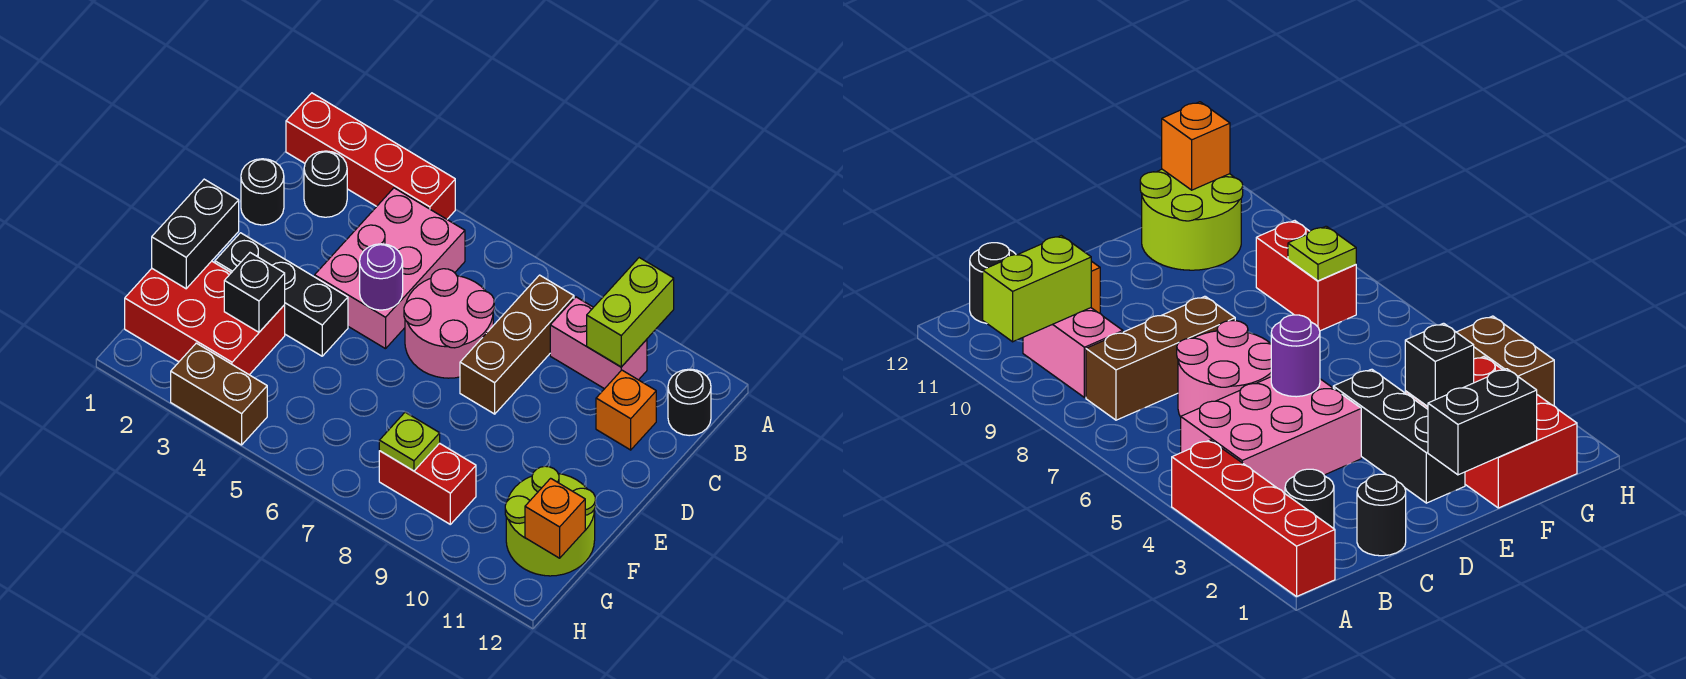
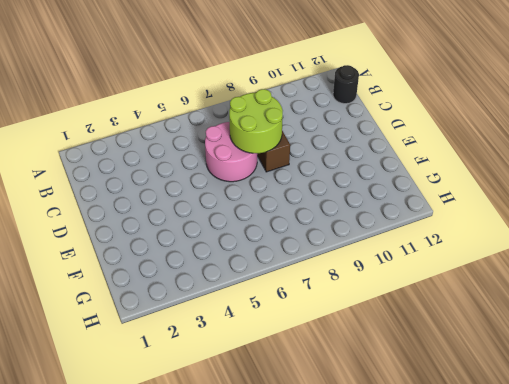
lime 2x2 round brick [229,89,283,153] -> lime 2x2 round brick moved to [505,466,595,576]
none -> red 1x4 brick [286,93,455,219]
none -> black 1x1 round brick [304,151,347,217]
none -> pink 2x3 brick [315,188,465,349]

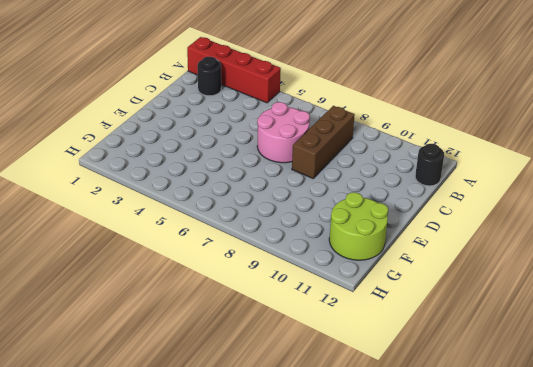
none -> pink 2x3 brick [315,188,465,349]
none -> pink 1x2 brick [550,297,647,389]
none -> black 1x1 round brick [241,159,284,225]

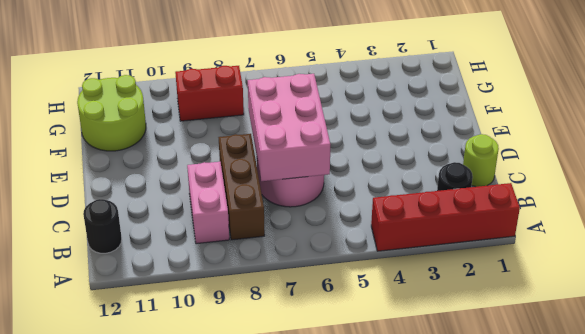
pink 1x2 brick [187,162,229,244] -> pink 1x2 brick turned to [550,297,647,389]
lime 1x1 round brick [463,134,499,187] -> black 1x1 round brick [241,159,284,225]
pink 2x3 brick [248,74,330,181] -> pink 2x3 brick moved to [315,188,465,349]
none -> orange 1x1 brick [596,370,656,450]
none -> black 1x3 brick [215,233,348,356]
none -> red 2x3 brick [125,261,285,375]

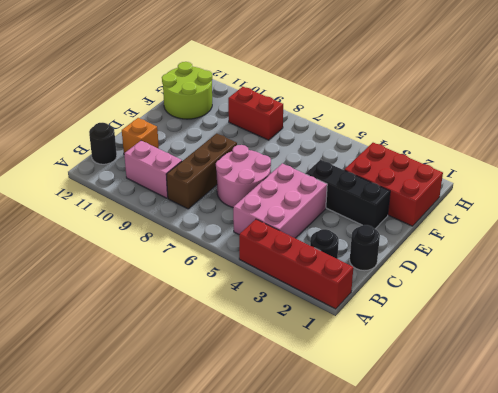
none -> brown 1x2 brick [171,343,267,445]
none -> lime 1x2 brick [587,258,674,367]
none -> purple 1x1 round brick [360,244,403,310]

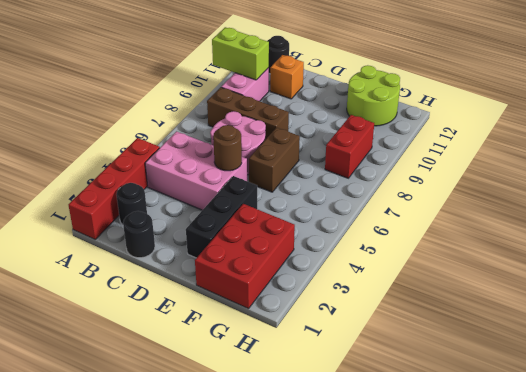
brown 1x1 round brick [213,125,242,171] -> purple 1x1 round brick [360,244,403,310]
brown 1x2 brick [249,127,300,192] -> brown 1x2 brick moved to [171,343,267,445]
none -> black 1x2 brick [152,179,239,289]
none -> black 1x1 brick [224,253,285,332]
none -> lime 1x1 plate [379,412,440,471]

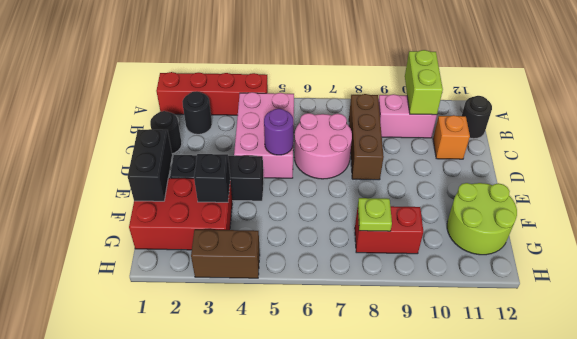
none -> orange 1x1 brick [525,478,585,558]

